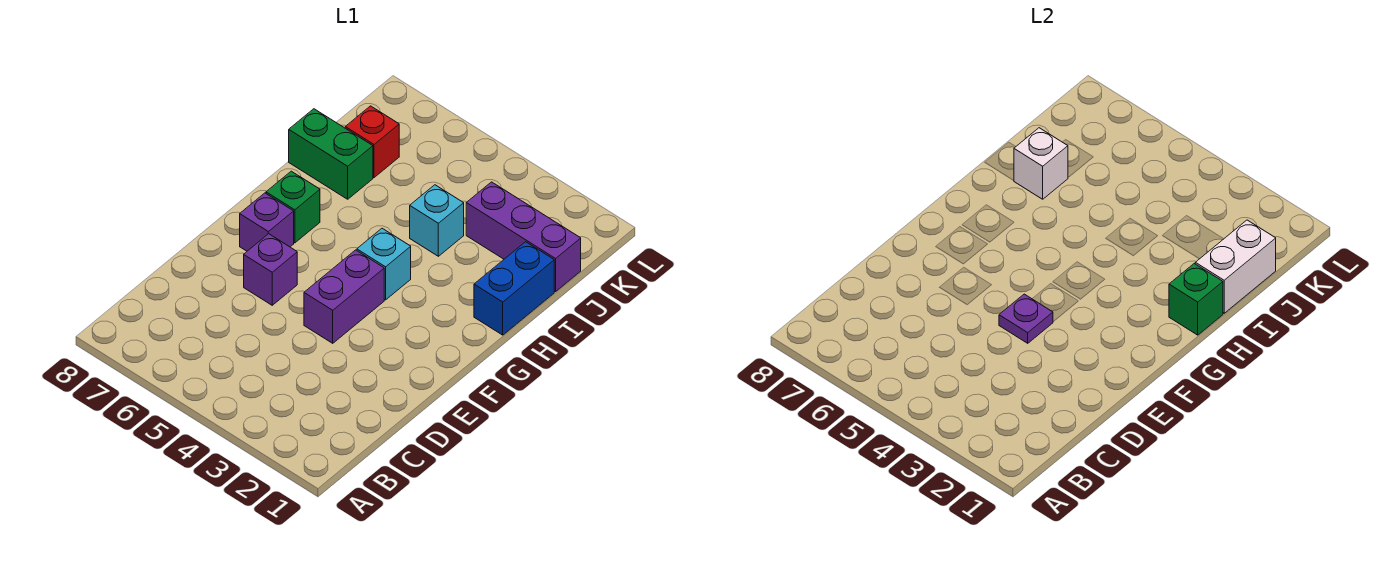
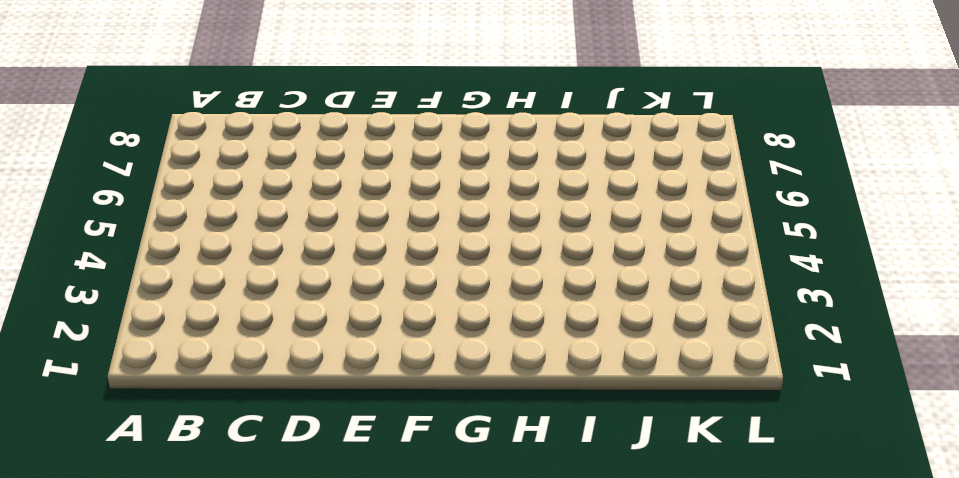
none -> purple 1x2 brick [304,250,384,343]
none -> purple 1x1 brick [244,234,297,305]
none -> purple 1x1 brick [240,193,294,251]

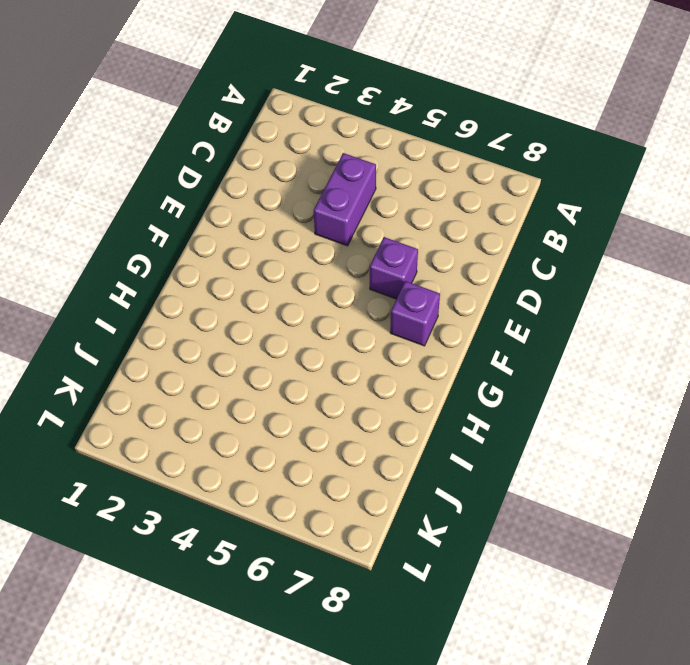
purple 1x2 brick [314,153,376,246] -> purple 1x2 brick moved to [304,250,384,343]
none -> cyan 1x1 brick [357,228,411,300]
none -> green 1x1 brick [266,171,320,243]
none -> blue 1x2 brick [474,242,554,335]

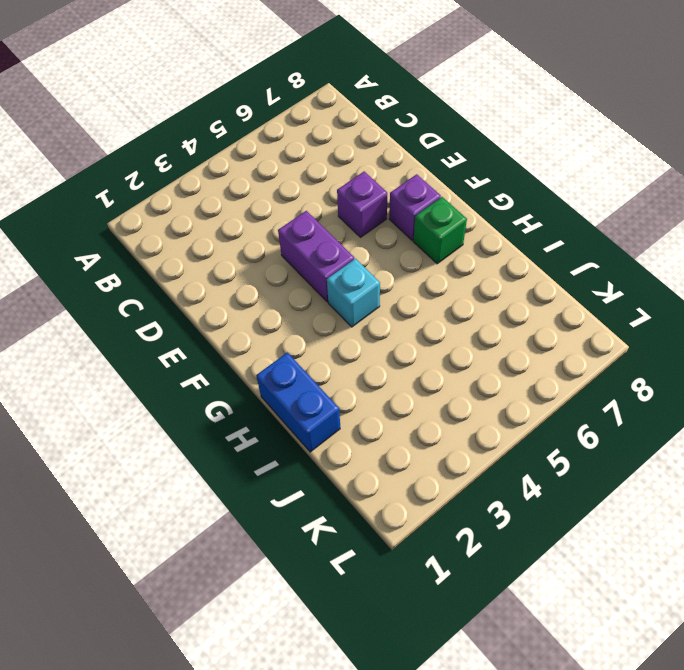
none -> cyan 1x1 brick [410,185,464,256]
none -> green 1x2 brick [289,109,373,199]
none -> purple 1x3 brick [466,182,581,292]

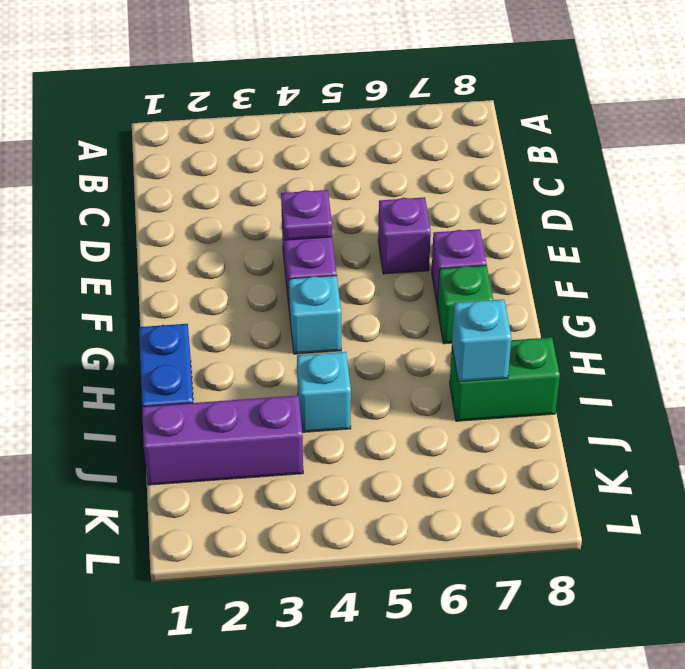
cyan 1x1 brick [452,299,511,382] -> white 1x1 brick [1014,128,1068,199]
none -> red 1x1 brick [345,106,399,178]
none -> green 1x1 brick [1169,264,1223,335]
none -> white 1x2 brick [1195,220,1276,313]

